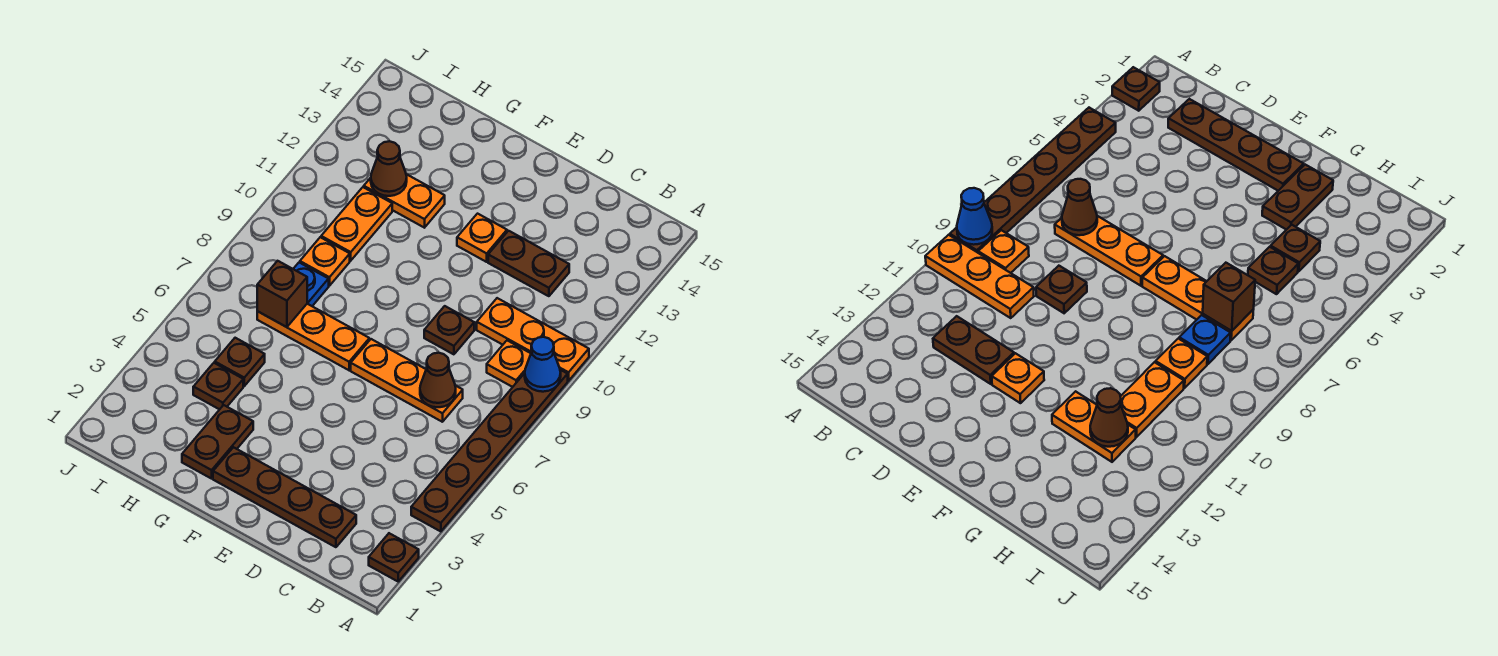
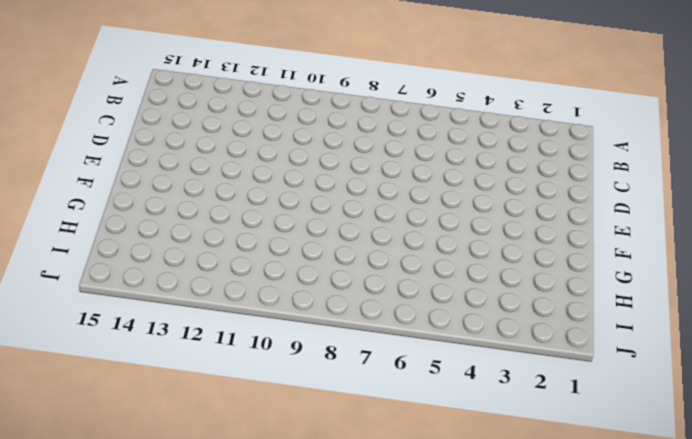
none -> brown 1x1 plate [369,533,419,581]
none -> brown 1x6 plate [411,370,568,531]
none -> orange 1x3 plate [477,298,589,381]

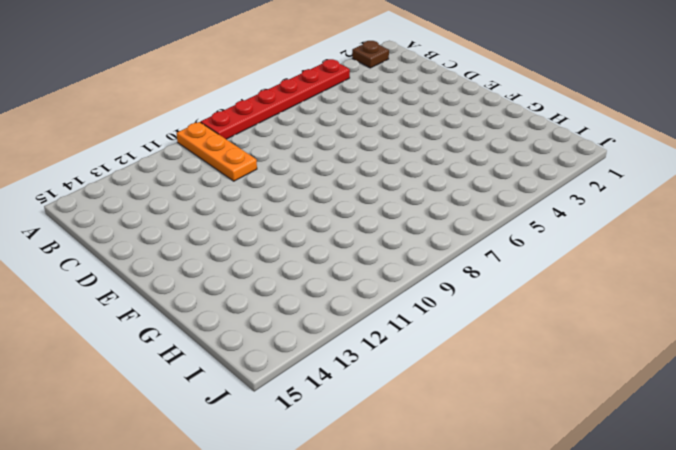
red 1x6 plate [201,59,350,139] -> brown 1x6 plate [411,370,568,531]
none -> orange 1x1 plate [487,341,531,387]
none -> brown 1x4 plate [213,447,356,547]
none -> orange 1x3 plate [351,339,463,422]

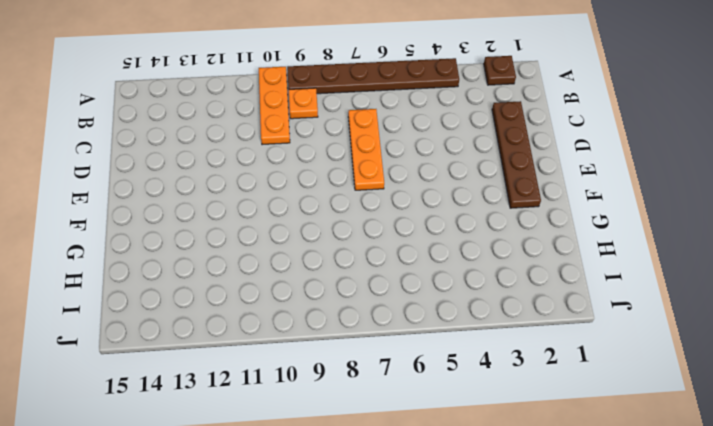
none -> brown 1x2 plate [488,231,569,296]
none -> brown 1x1 plate [424,306,474,354]
none -> orange 1x1 plate [457,214,507,262]

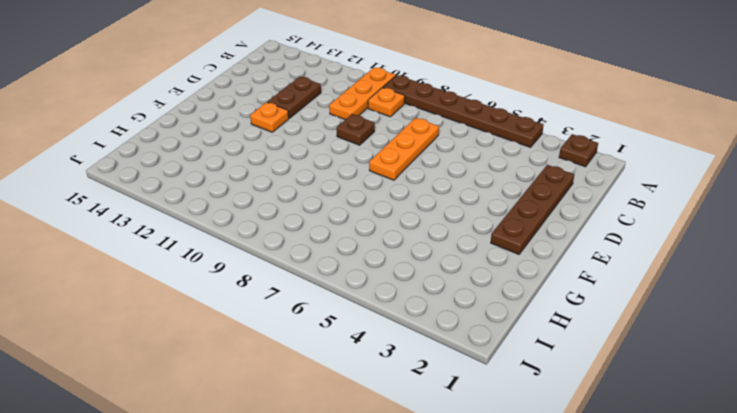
none -> orange 1x3 plate [257,304,369,370]
none -> brown 1x2 plate [182,405,253,479]
none -> orange 1x2 plate [364,174,445,228]

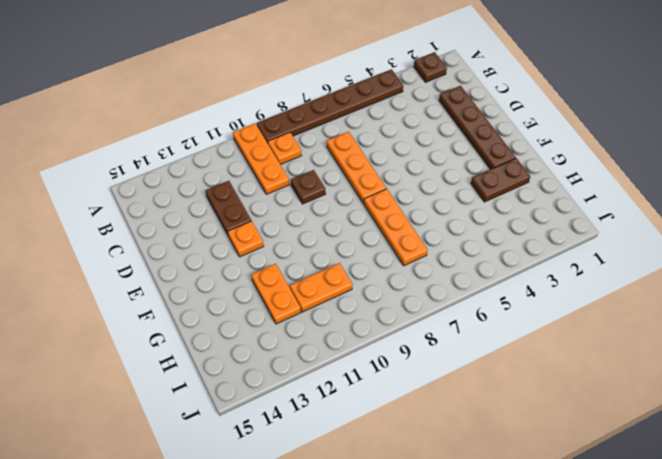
none -> brown 1x1 plate [193,363,243,410]
none -> brown 1x1 plate [215,338,265,386]
none -> blue 1x1 plate [294,263,329,306]

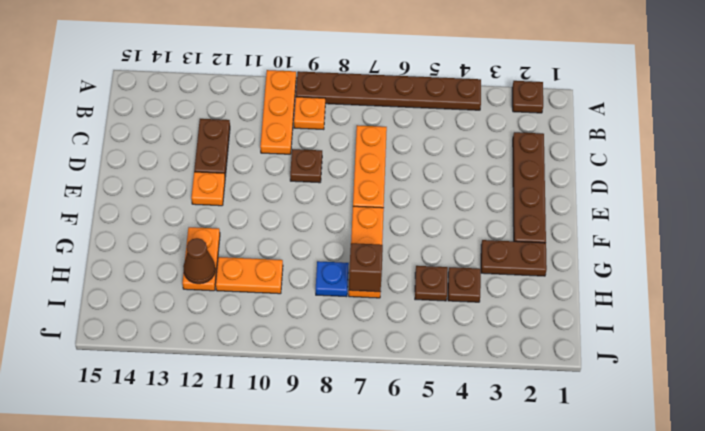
none -> orange 1x1 plate [300,237,350,286]
none -> blue 1x1 cone [525,337,561,392]
none -> brown 1x1 cone [420,353,456,407]

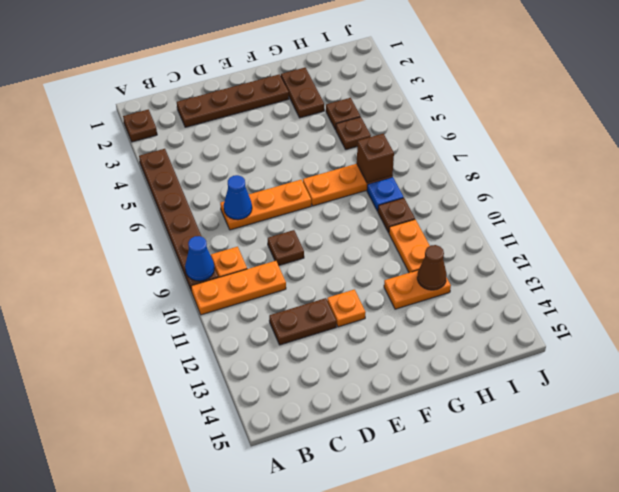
blue 1x1 cone [224,175,252,220] -> brown 1x1 cone [420,353,456,407]
brown 1x1 plate [378,198,415,233] -> orange 1x1 plate [300,237,350,286]

